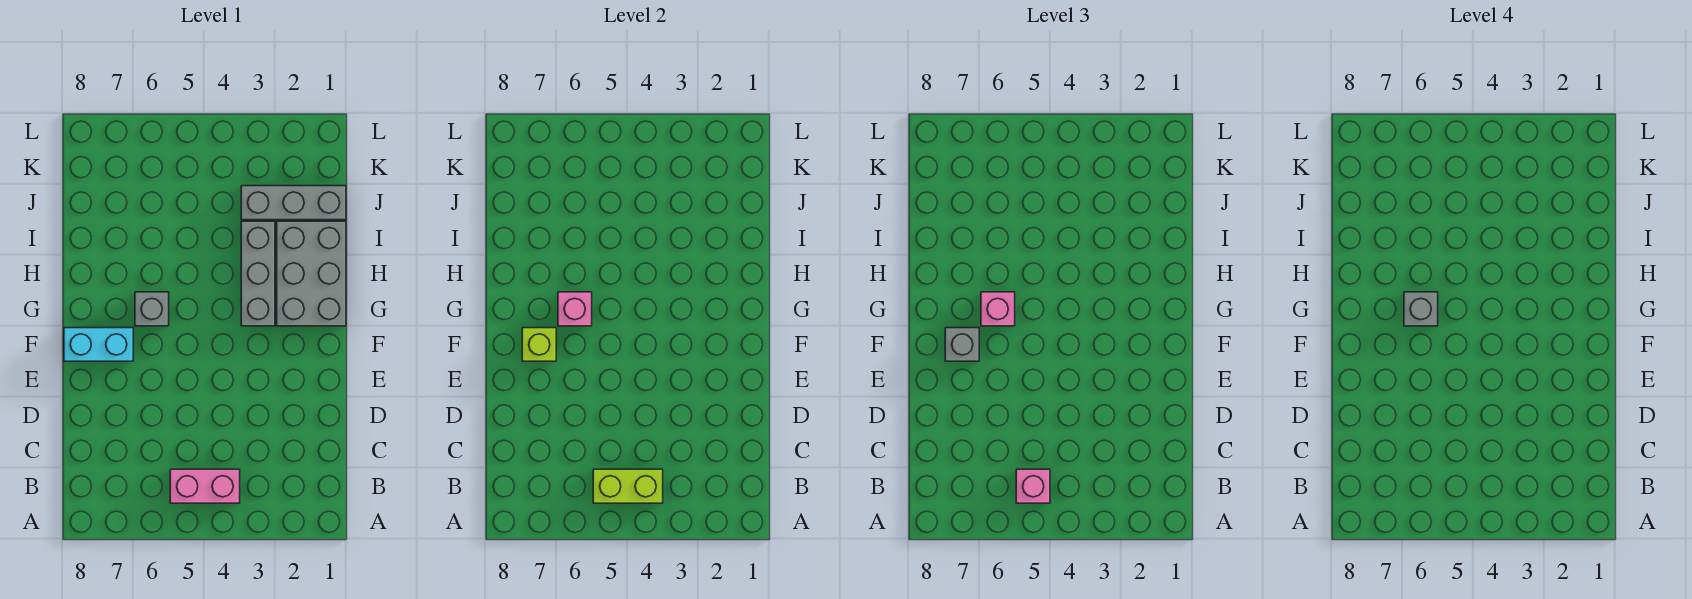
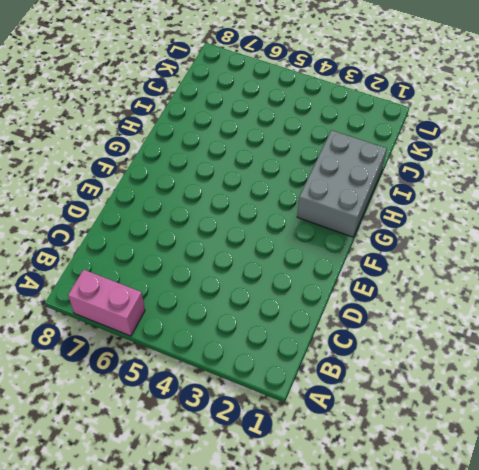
pink 1x2 brick [68,270,145,336] -> pink 1x2 brick moved to [170,469,240,503]
none -> cyan 1x2 brick [64,328,133,361]
none -> grey 1x3 brick [241,221,275,326]
none -> grey 1x1 brick [135,292,169,326]

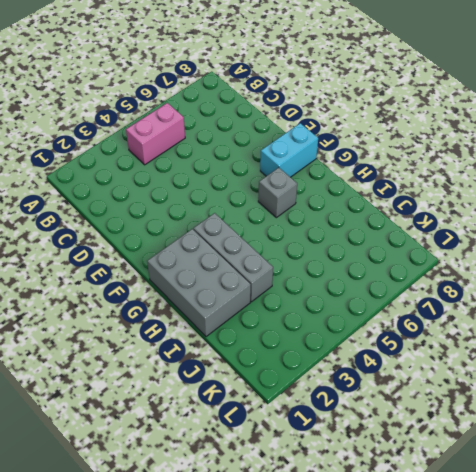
none -> grey 1x3 brick [241,186,346,220]
none -> lime 1x2 brick [593,469,663,503]
none -> lime 1x1 brick [522,328,556,361]

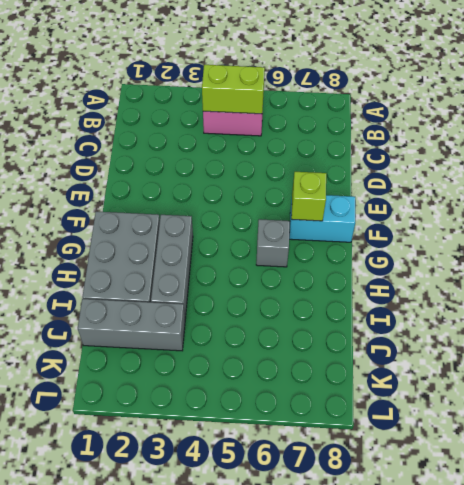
none -> pink 1x1 brick [558,292,592,326]
none -> pink 1x1 brick [1016,469,1050,503]
none -> grey 1x1 brick [945,328,979,361]

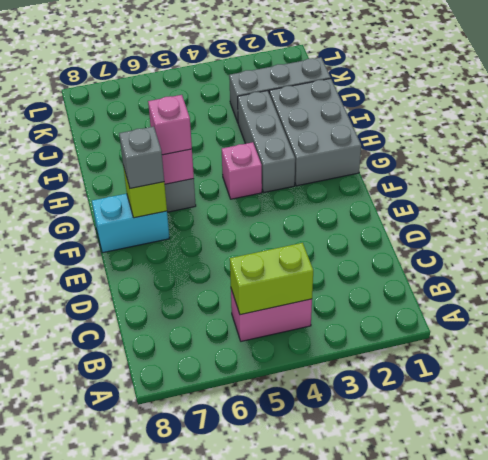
pink 1x1 brick [222,142,262,199] -> pink 1x1 brick moved to [1016,469,1050,503]
none -> grey 1x1 brick [1404,292,1438,326]

